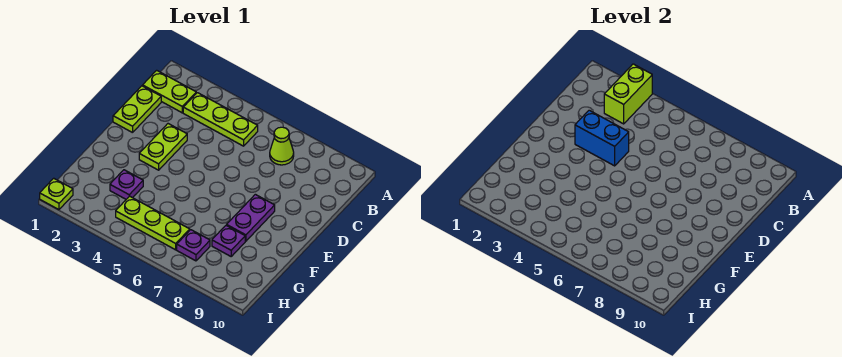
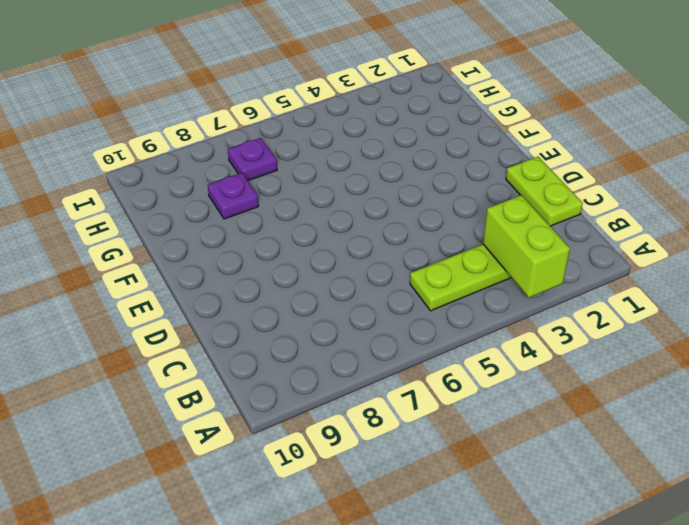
none -> lime 1x2 plate [143,70,196,113]
none -> lime 1x1 cone [270,127,294,165]
none -> lime 1x2 plate [139,124,187,170]

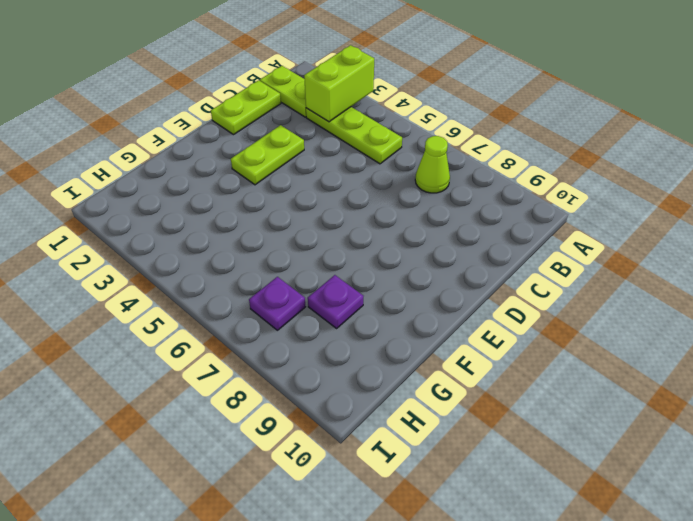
none -> purple 1x2 plate [227,194,275,241]
none -> purple 1x1 plate [110,170,143,199]
none -> lime 1x3 plate [116,196,190,250]

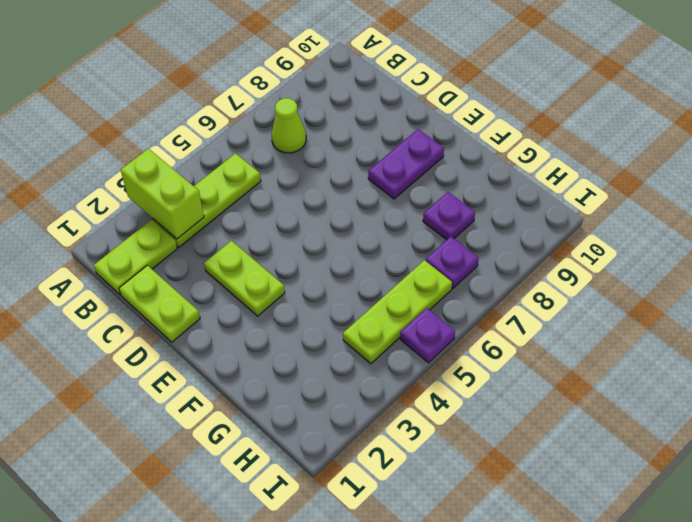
purple 1x2 plate [368,129,444,199] -> purple 1x2 plate turned to [227,194,275,241]
purple 1x1 plate [400,308,455,363] -> purple 1x1 plate moved to [110,170,143,199]
none -> lime 1x1 plate [40,178,73,210]
none -> blue 1x2 brick [575,110,629,166]

